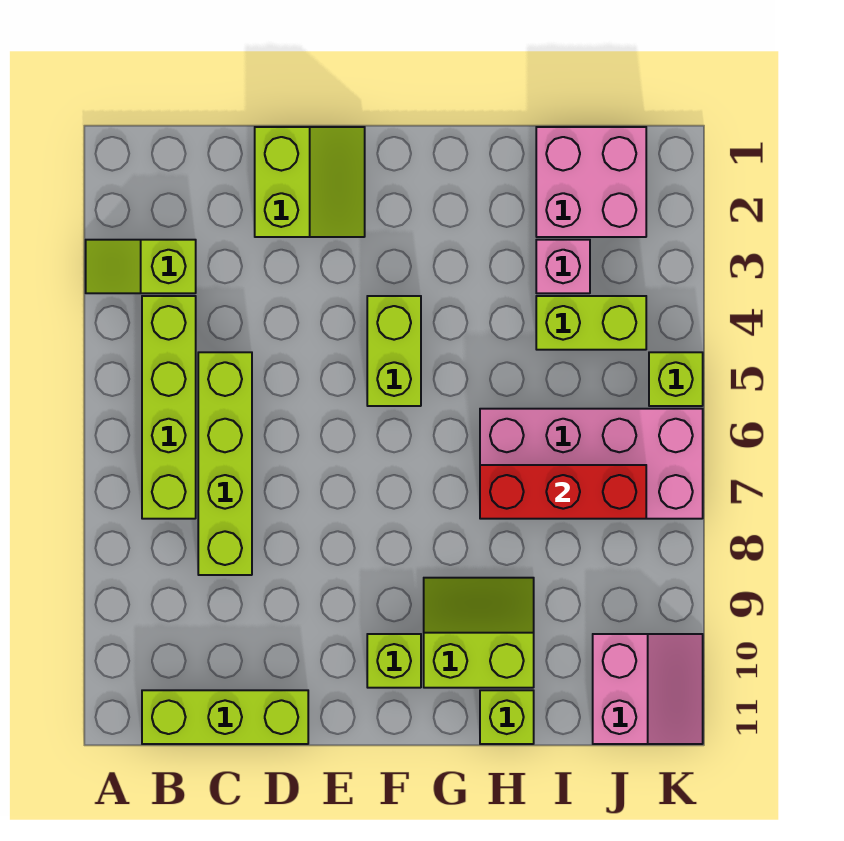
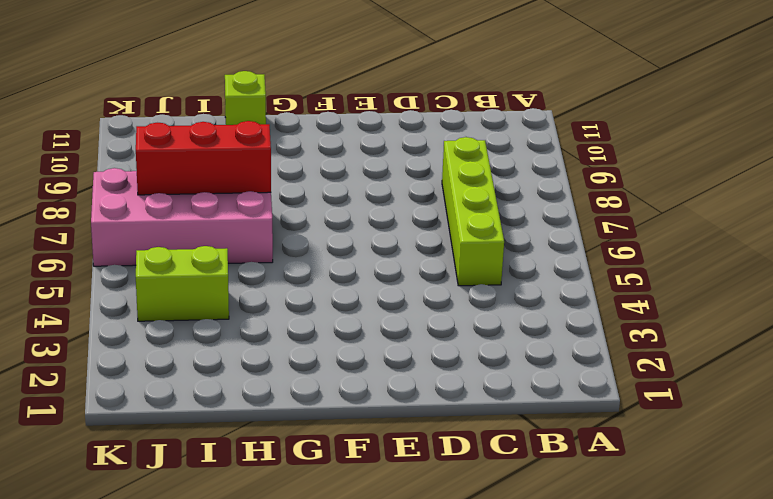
none -> lime 1x2 slope [86,240,196,293]
none -> lime 1x4 brick [142,296,196,519]
none -> lime 1x3 brick [142,690,308,744]

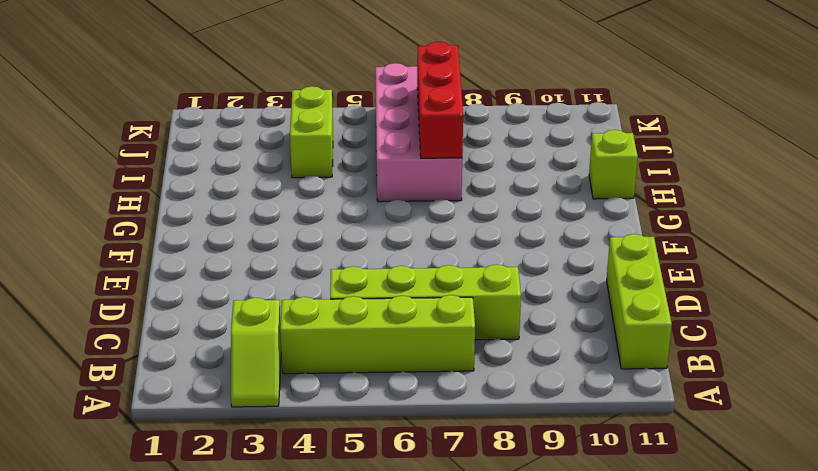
none -> lime 2x2 slope [255,127,365,237]
none -> lime 1x2 brick [367,296,421,406]
none -> lime 1x1 brick [367,634,421,688]

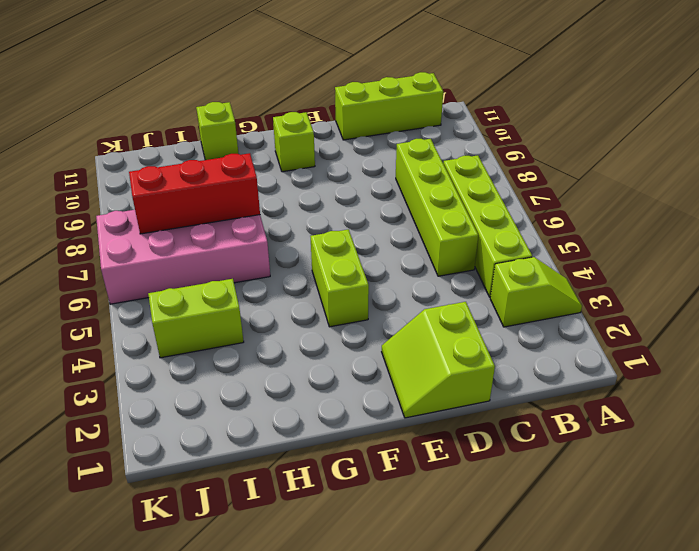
none -> lime 2x2 slope [424,578,534,688]
none -> pink 2x2 brick [536,127,646,237]
none -> pink 1x1 brick [536,240,590,293]

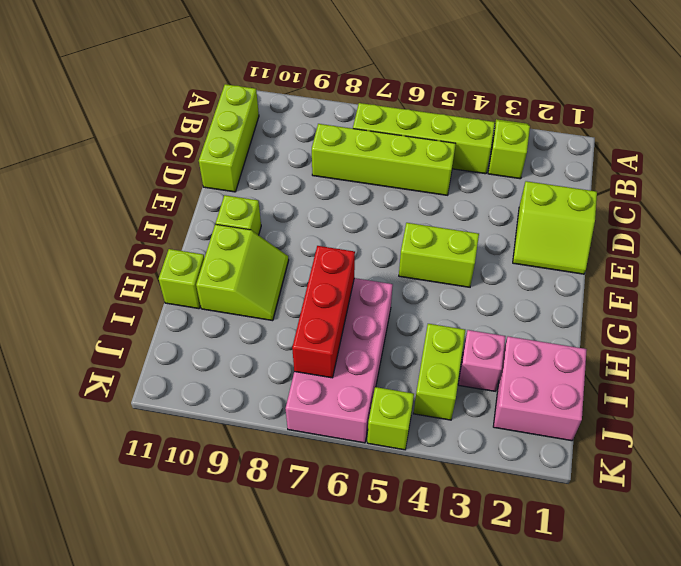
none -> pink 2x2 slope [593,634,703,744]

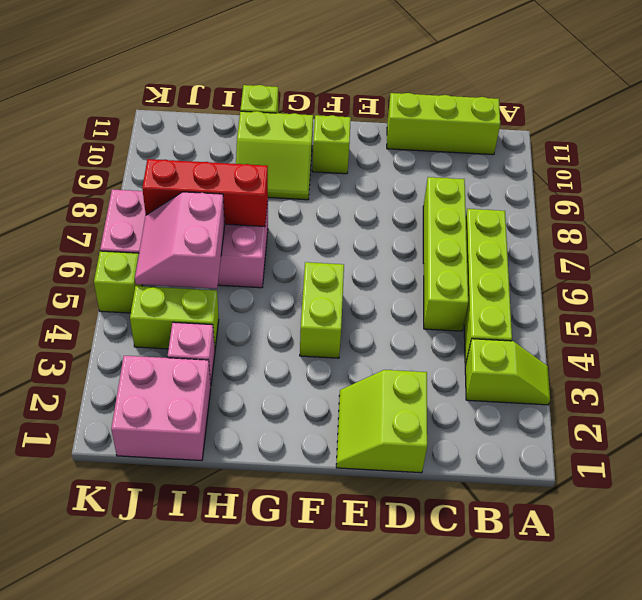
pink 2x2 slope [135,192,225,289] -> pink 2x2 slope moved to [593,634,703,744]

